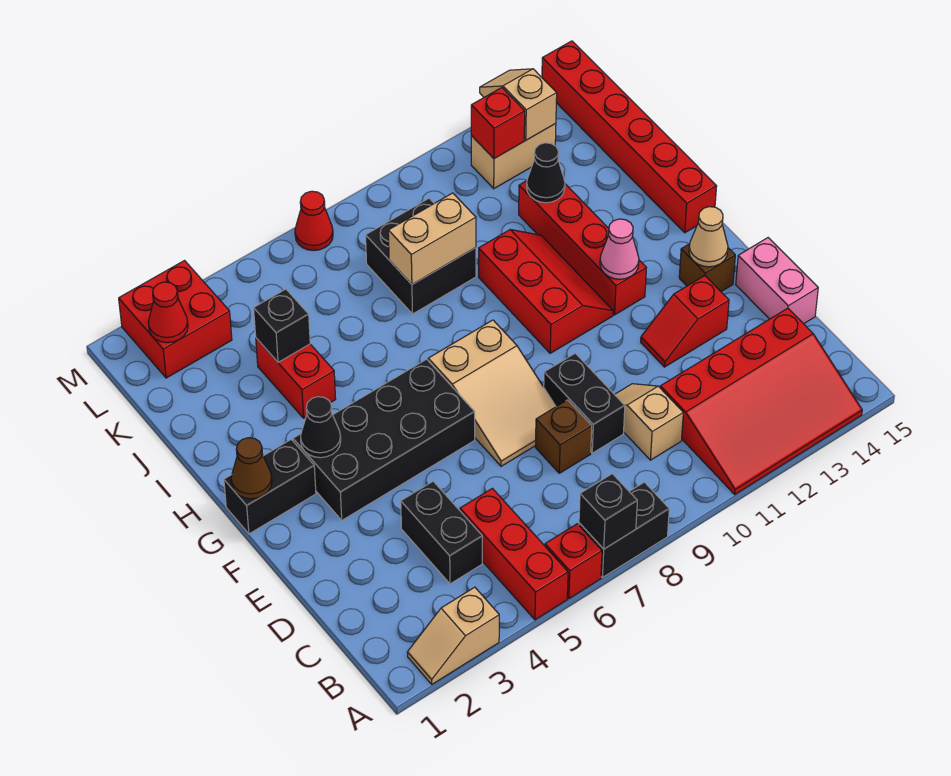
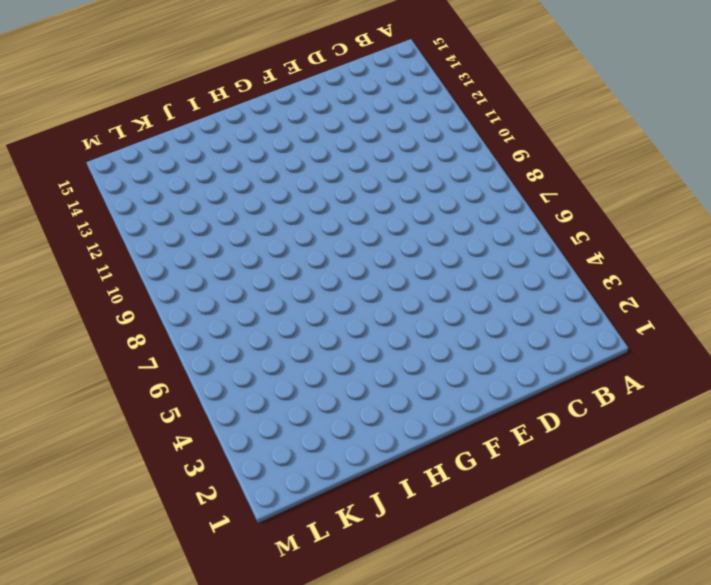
none -> tan 1x2 slope [407,587,499,684]
none -> red 1x3 brick [460,488,568,620]
none -> red 1x1 brick [545,524,602,598]
none -> black 1x2 brick [579,482,669,577]

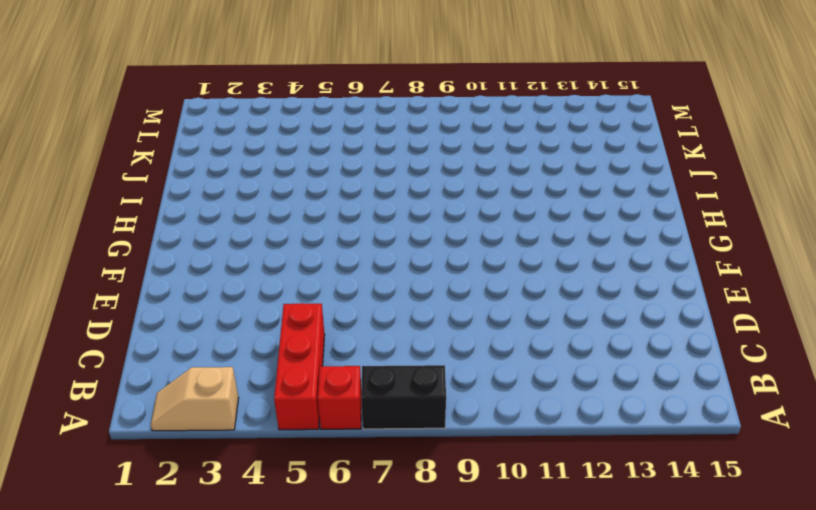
none -> red 3x4 slope [660,308,862,494]
none -> black 1x2 brick [401,481,482,584]
none -> tan 1x2 slope [615,384,683,460]
none -> brown 1x1 brick [535,400,592,473]

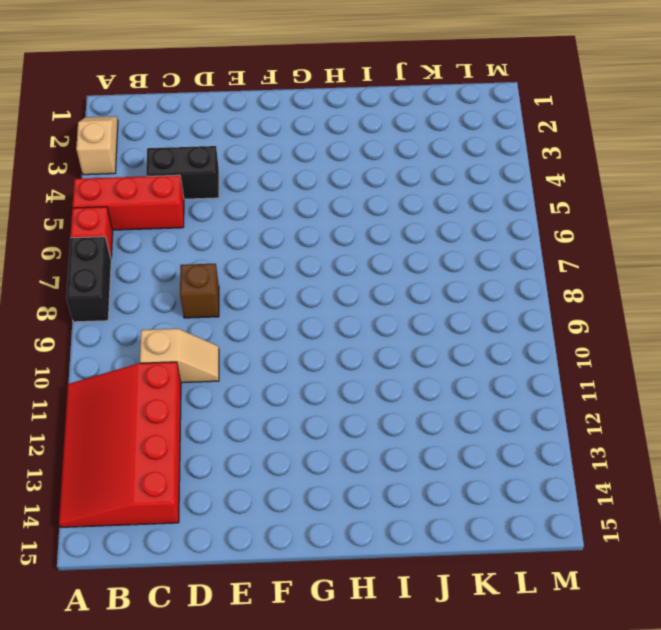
none -> black 1x2 brick [544,353,625,453]
none -> pink 1x2 brick [736,238,818,324]
none -> tan 2x3 slope [428,320,556,466]
none -> red 1x2 slope [641,276,729,367]

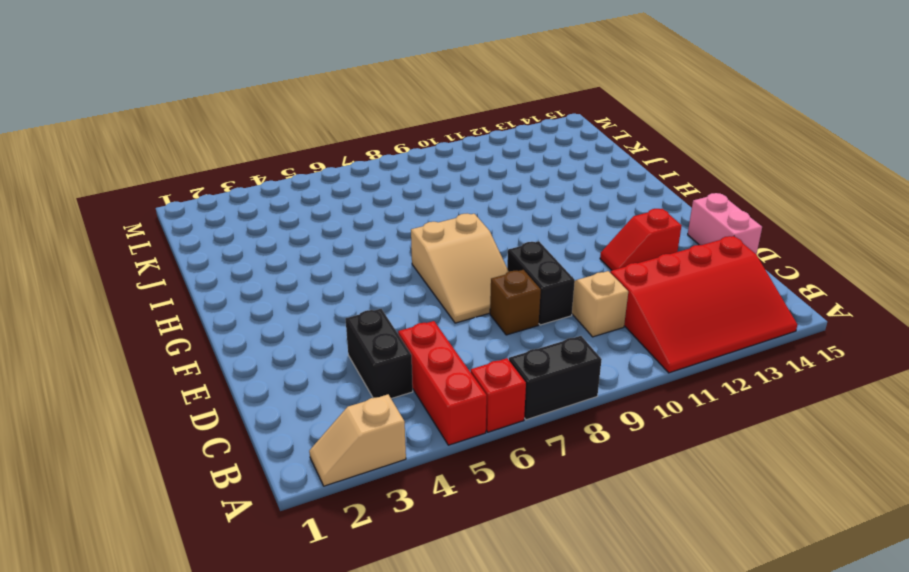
none -> black 2x4 brick [293,359,475,520]
none -> brown 1x1 brick [679,244,735,291]
none -> black 1x2 brick [224,440,316,534]
none -> red 2x3 slope [479,230,613,353]

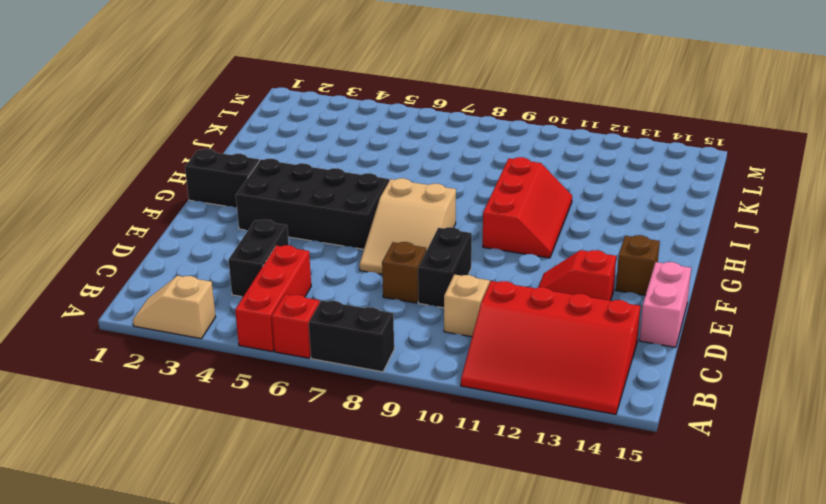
none -> red 1x4 brick [519,181,646,315]
none -> red 1x6 brick [542,41,717,233]
none -> red 1x2 brick [256,338,336,418]
none -> black 2x2 brick [366,198,476,314]

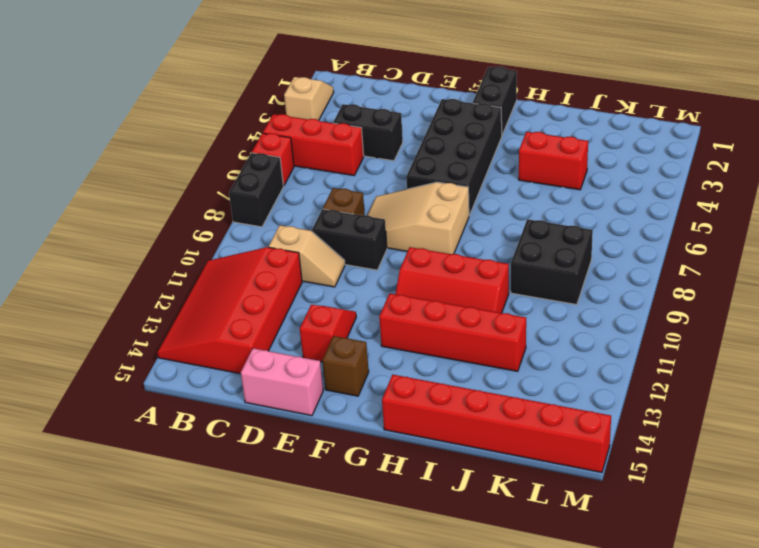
none -> red 2x2 brick [119,261,232,378]
none -> tan 1x2 brick [471,123,556,189]
none -> red 1x1 cone [295,191,333,251]
none -> black 1x1 brick [579,474,637,549]

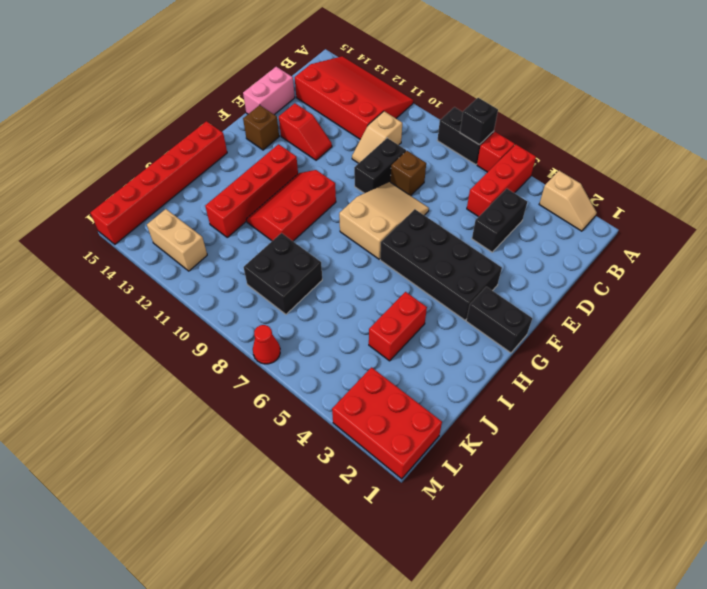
red 2x3 brick [332,367,442,479] -> red 2x2 brick [119,261,232,378]
none -> tan 1x1 cone [689,207,728,267]
none -> brown 1x1 cone [231,438,272,499]
none -> black 1x1 cone [301,397,341,458]
none -> pink 1x1 cone [600,219,639,279]

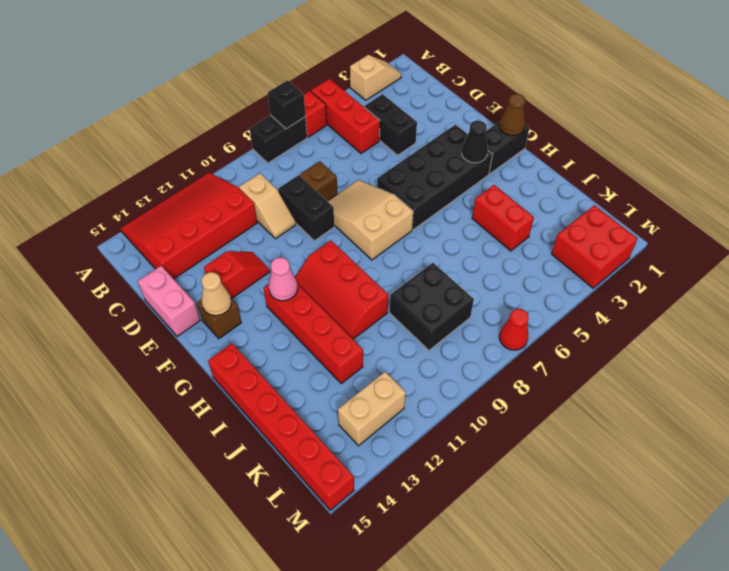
none -> black 1x1 brick [254,289,310,362]
none -> tan 1x2 brick [388,193,476,284]
none -> black 1x1 cone [527,143,565,203]
none -> red 1x1 cone [148,282,188,343]

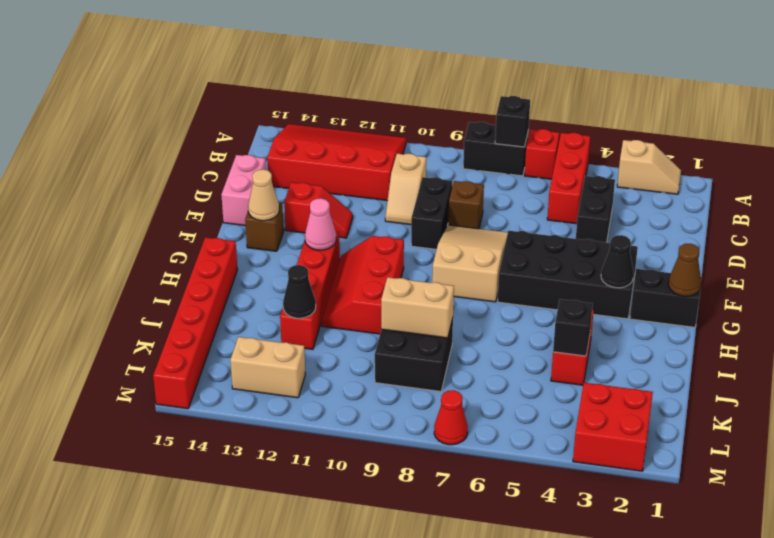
none -> red 1x1 cone [148,282,188,343]
none -> red 1x1 brick [471,88,525,159]
none -> tan 1x2 slope [480,69,557,140]

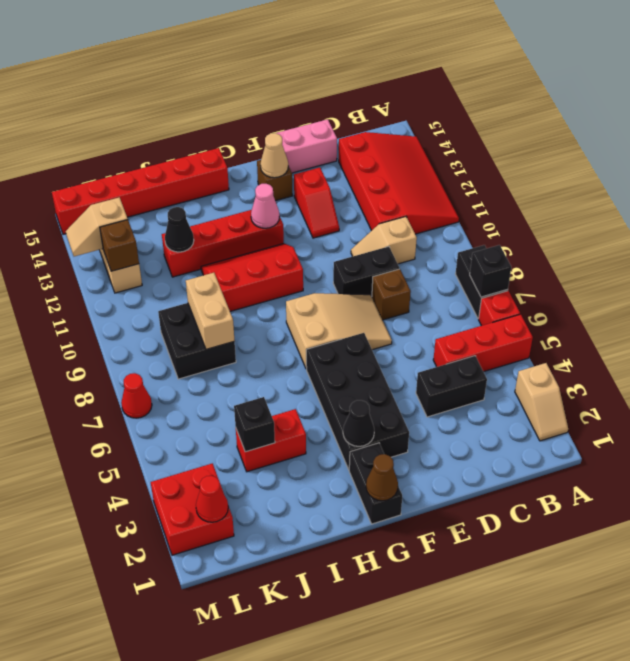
brown 1x1 brick [100,220,139,271] -> red 1x1 brick [471,88,525,159]

